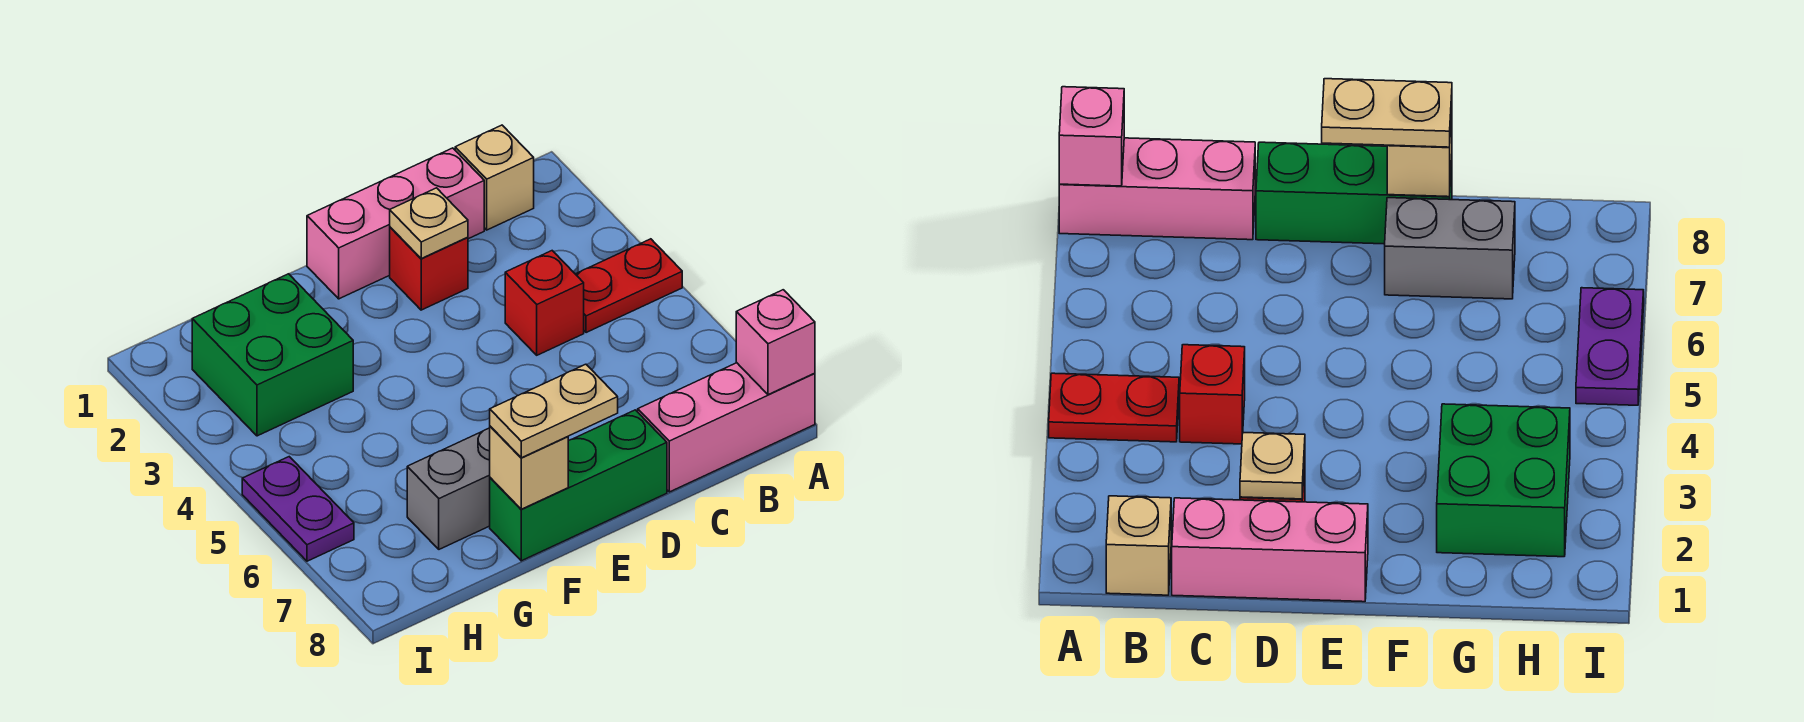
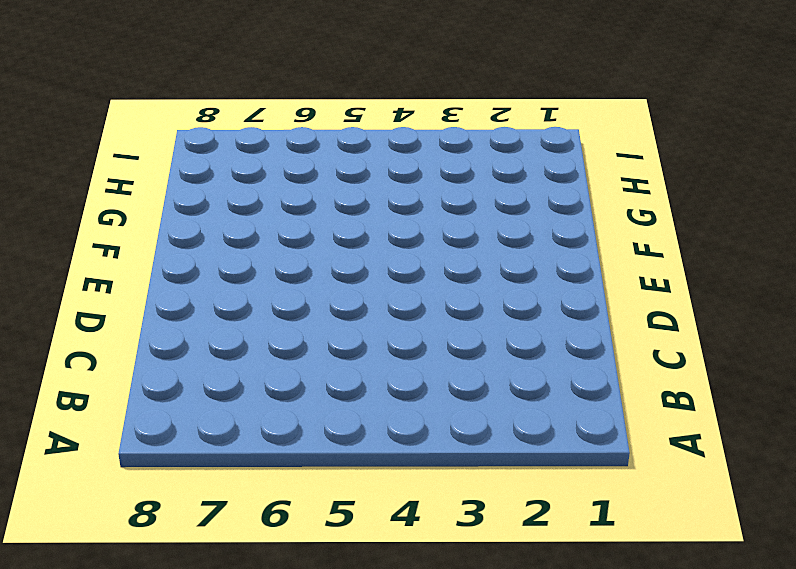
none -> red 1x2 plate [576,239,682,333]
none -> pink 1x3 brick [638,363,815,492]
none -> tan 1x1 brick [455,125,534,230]

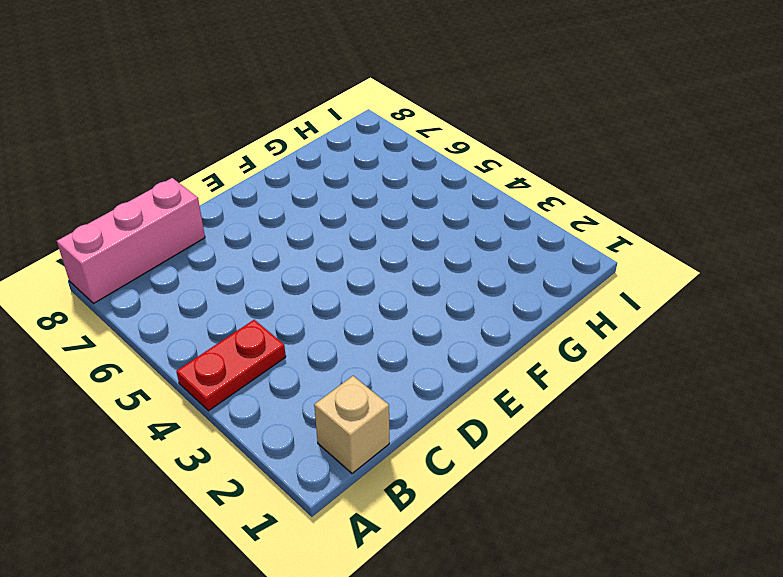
none -> pink 1x3 brick [307,148,484,299]
none -> red 1x1 brick [505,251,584,355]
none -> red 1x1 brick [390,227,468,310]

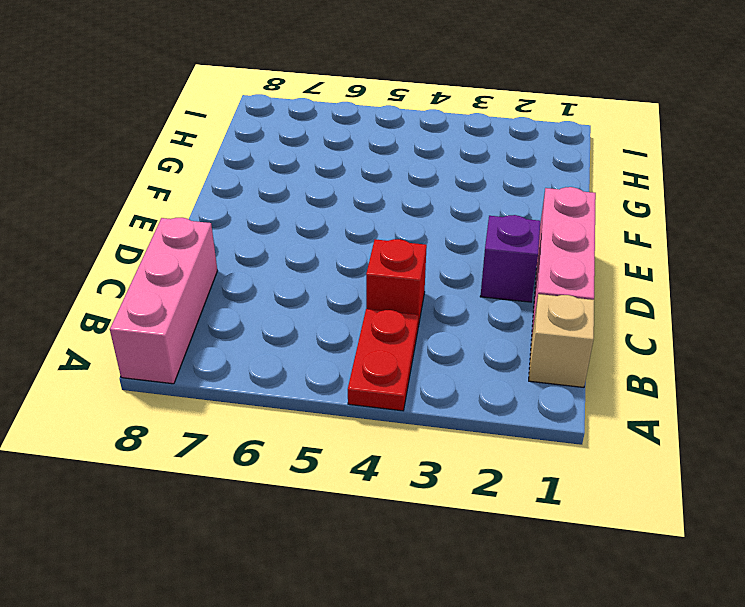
purple 1x1 brick [480,215,540,302] -> red 1x1 brick [390,227,468,310]
none -> green 1x3 brick [490,410,667,561]
none -> grey 1x2 brick [407,428,490,549]
none -> green 2x2 brick [192,274,353,436]

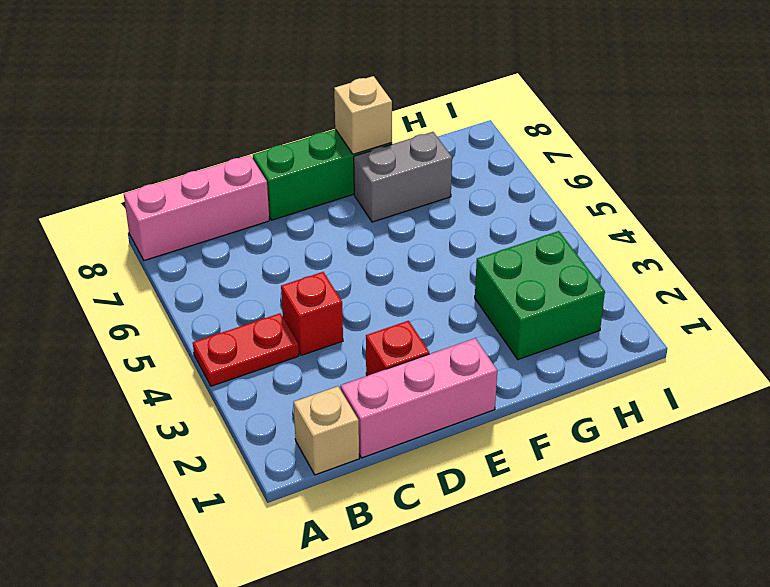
none -> purple 1x2 plate [242,457,354,561]
none -> pink 1x1 brick [736,290,815,395]
none -> tan 1x1 plate [390,188,468,258]

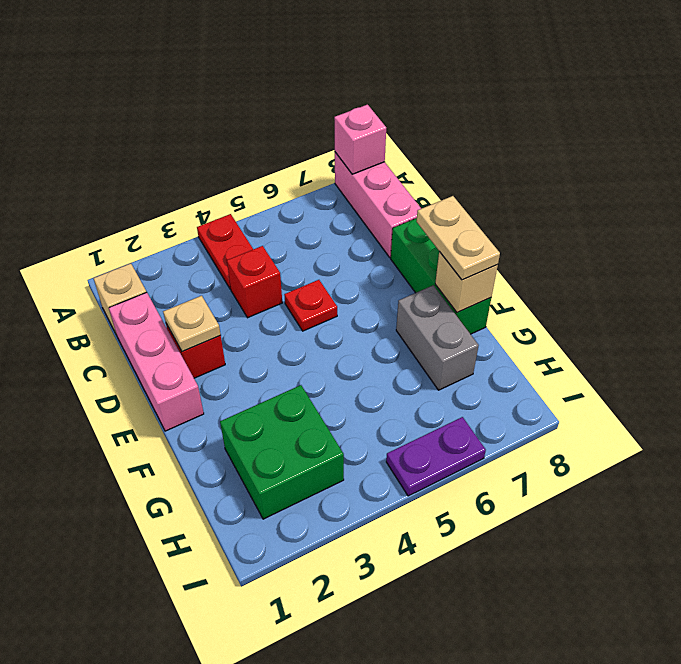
red 1x1 plate [284,280,337,331] -> none

